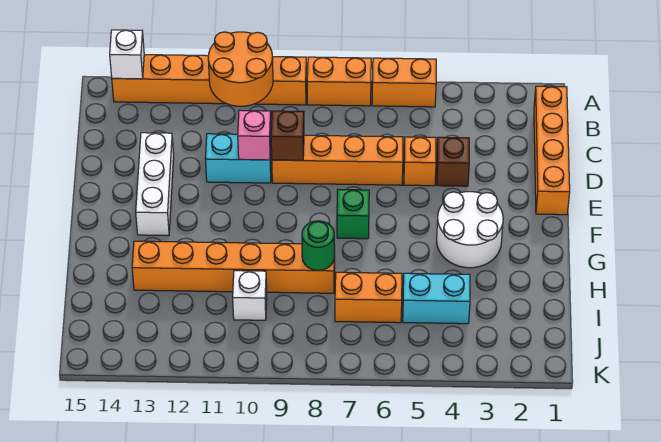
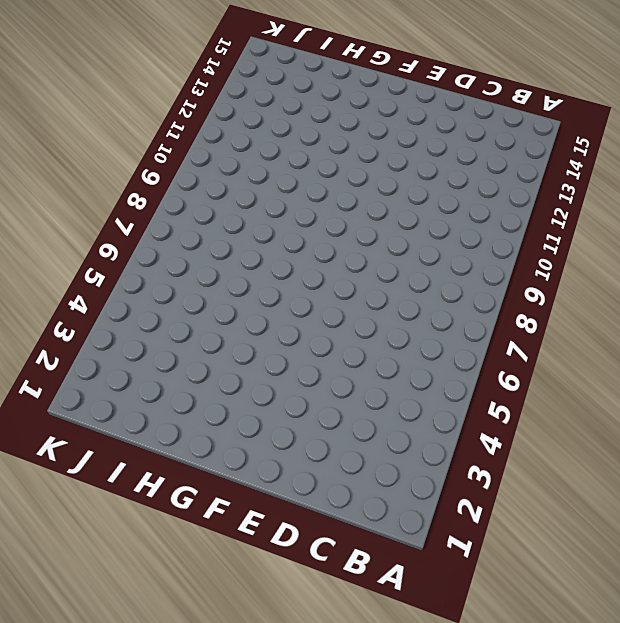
none -> orange 1x2 brick [372,58,436,107]
none -> orange 1x2 brick [307,57,371,106]
none -> orange 1x6 brick [112,55,307,105]

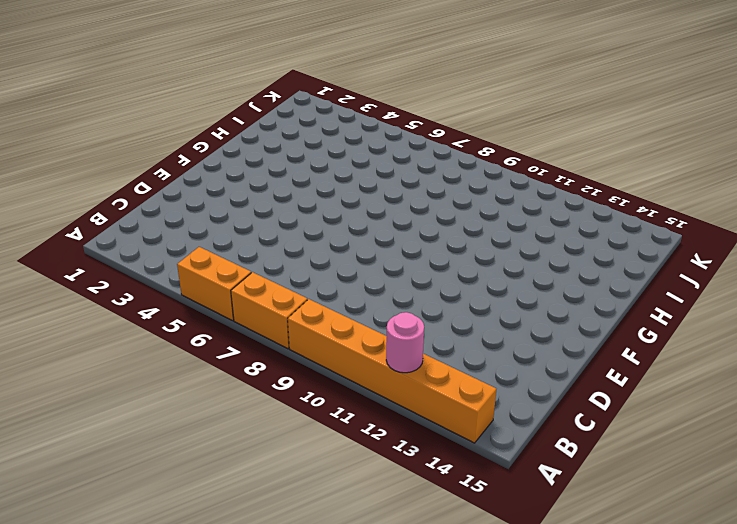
pink 1x1 round brick [386,312,424,373] -> none
none -> orange 1x4 brick [534,86,570,215]
none -> brown 1x1 brick [437,137,469,186]
none -> orange 1x1 brick [404,137,436,186]

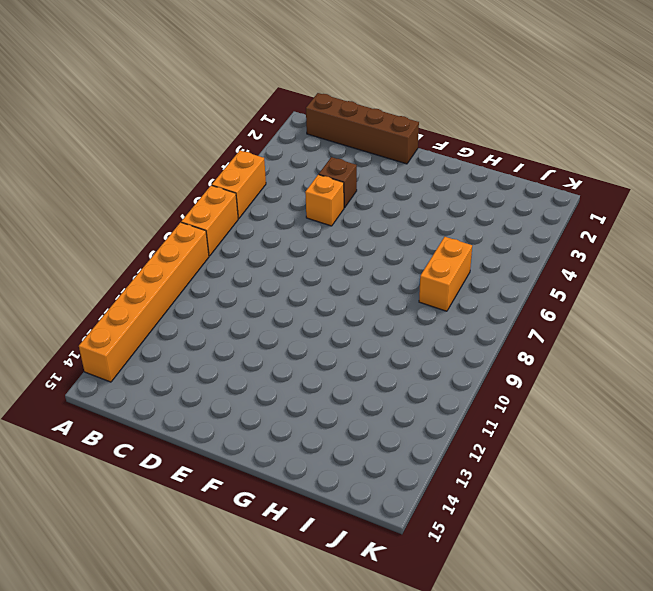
brown 1x4 brick [306,93,419,164] -> orange 1x4 brick [534,86,570,215]
none -> orange 1x4 brick [272,135,403,185]
none -> cyan 1x2 brick [206,134,272,183]
none -> white 1x3 brick [136,133,174,236]

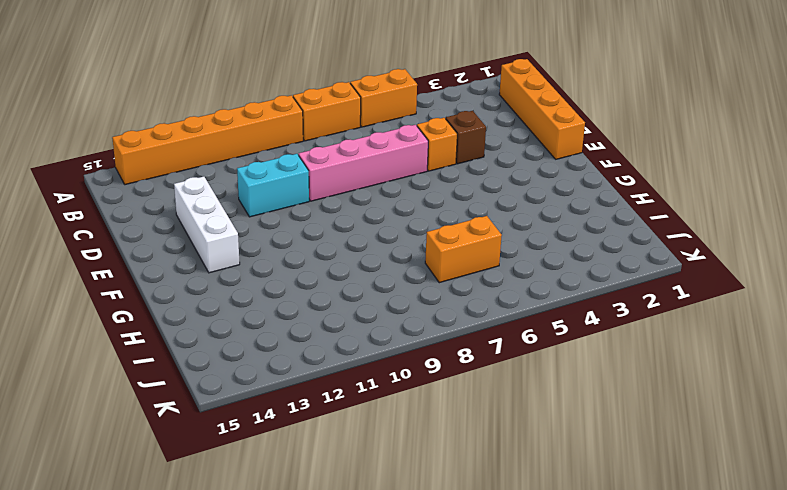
pink 1x4 brick [299,125,428,201] -> orange 1x4 brick [272,135,403,185]
none -> white 2x2 round brick [437,192,503,268]
none -> green 1x1 brick [337,189,369,239]
none -> orange 1x6 brick [132,241,335,293]

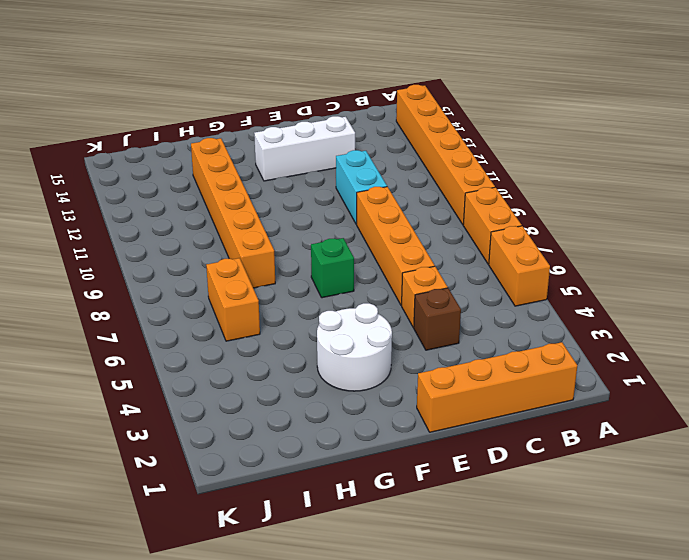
none -> cyan 1x2 brick [403,273,470,324]
none -> white 1x1 brick [233,271,267,320]
none -> orange 2x2 round brick [208,32,273,106]

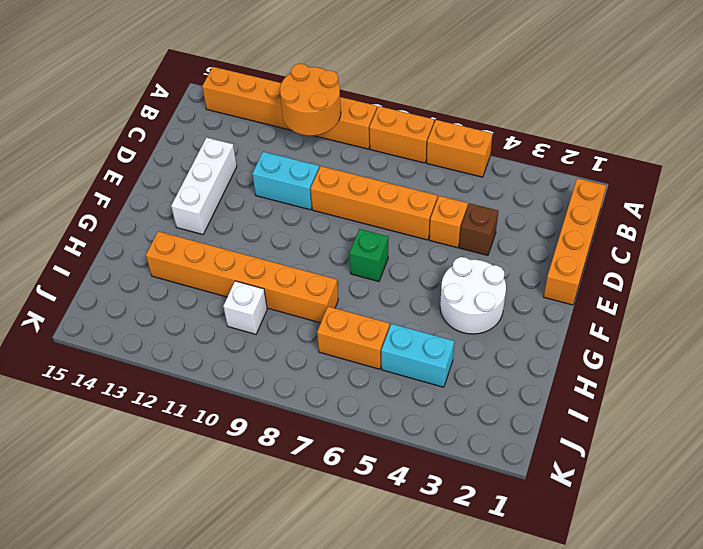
none -> white 1x1 brick [110,30,144,79]
none -> brown 1x1 brick [271,111,304,160]
none -> pink 1x1 brick [238,110,271,160]

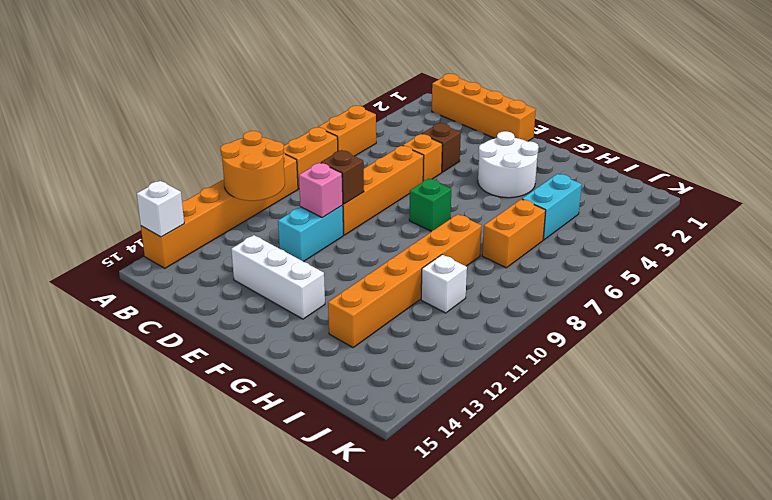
none -> green 1x1 round brick [302,221,334,270]

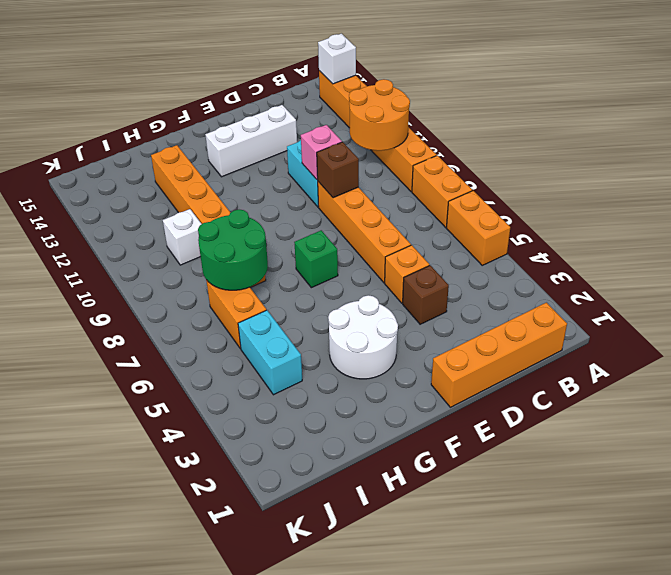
green 2x2 round brick [198,210,268,290] -> green 1x1 round brick [302,221,334,270]

